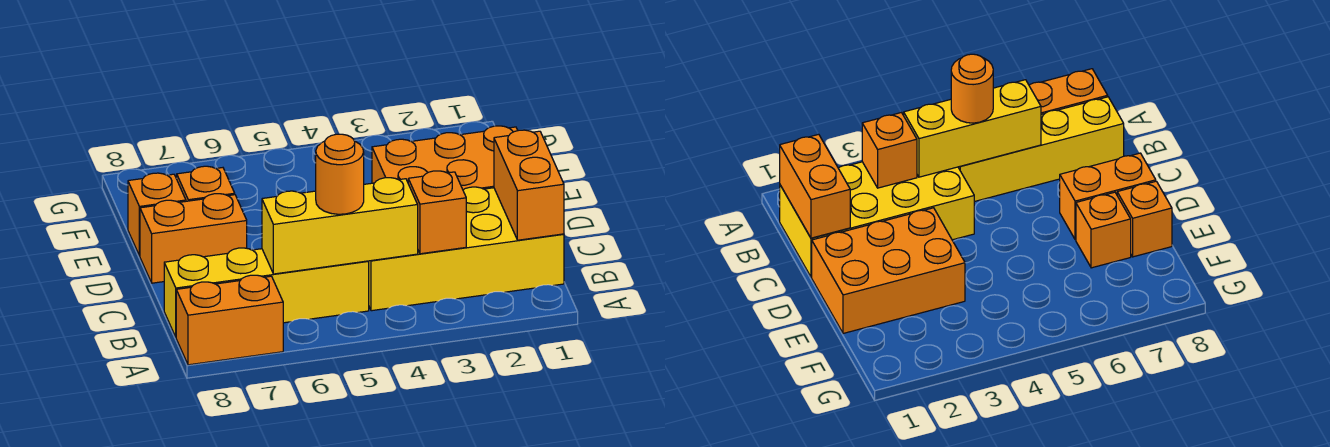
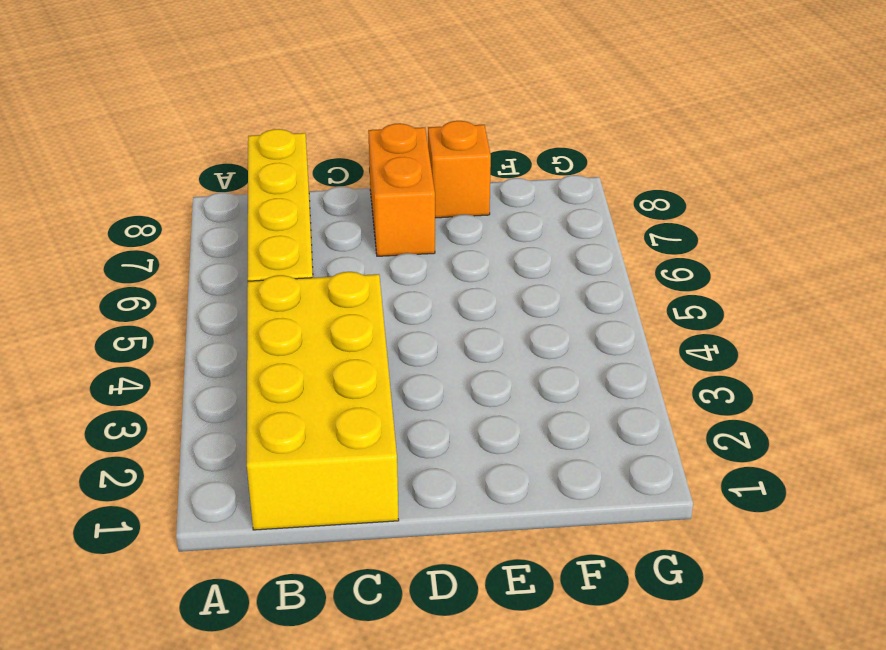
none -> orange 1x2 brick [176,275,283,365]
none -> orange 2x3 brick [372,126,518,190]

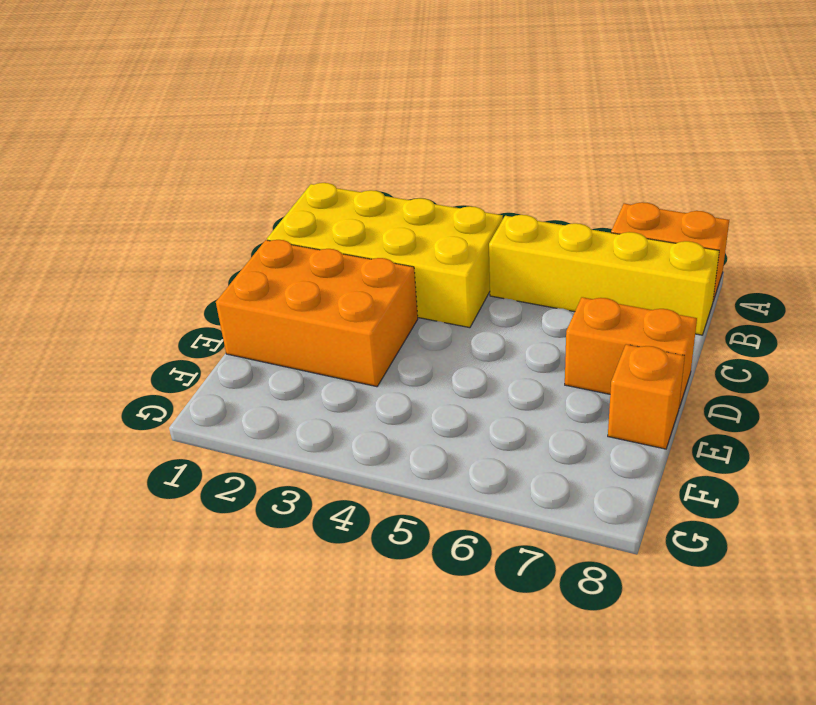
none -> orange 1x1 brick [176,166,235,201]
none -> orange 1x2 brick [494,130,564,240]

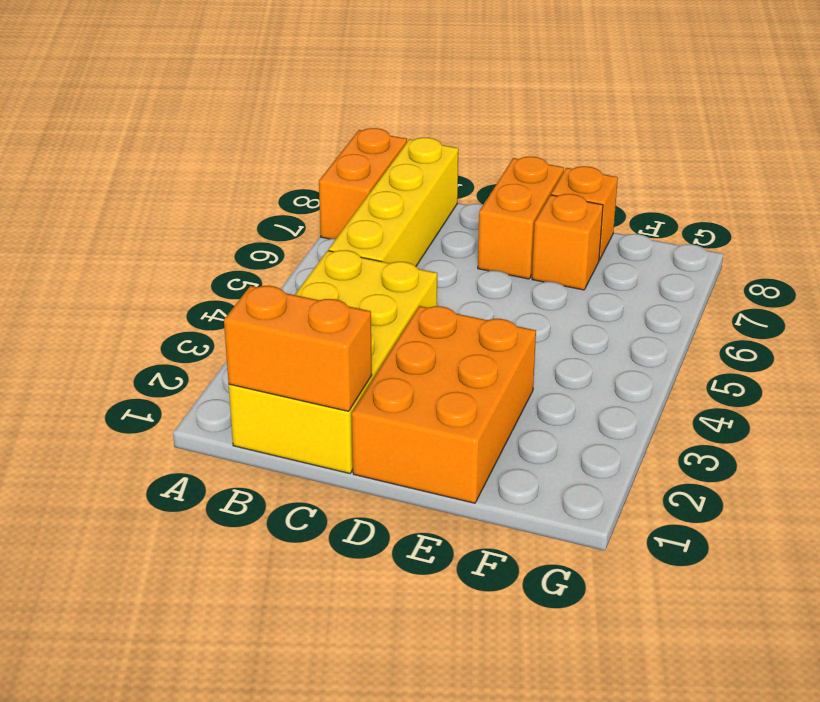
none -> orange 1x1 brick [408,171,466,254]
none -> yellow 1x3 brick [262,178,418,274]

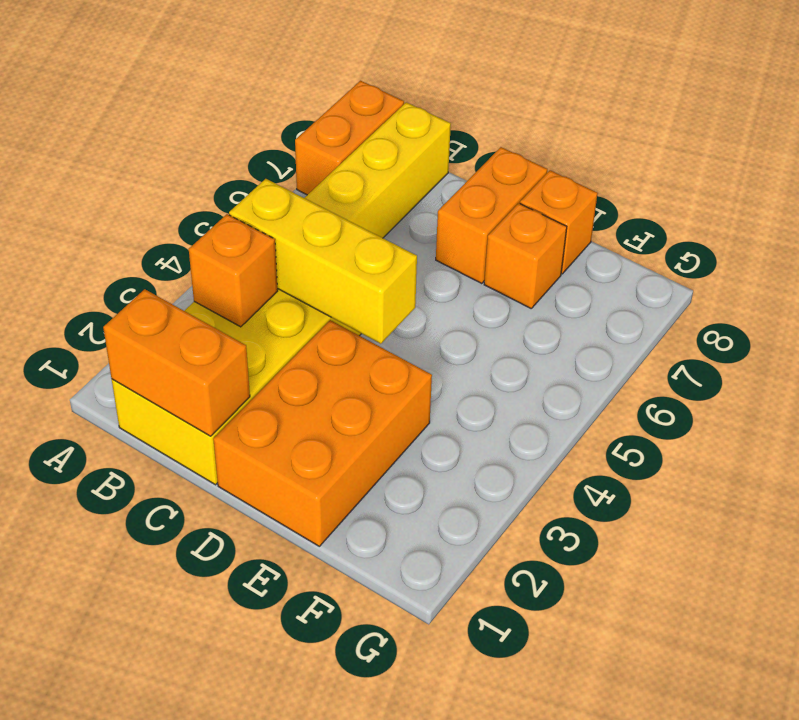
yellow 1x3 brick [229,179,417,344] -> yellow 1x3 brick turned to [262,178,418,274]
none -> orange 1x1 round brick [316,134,364,214]

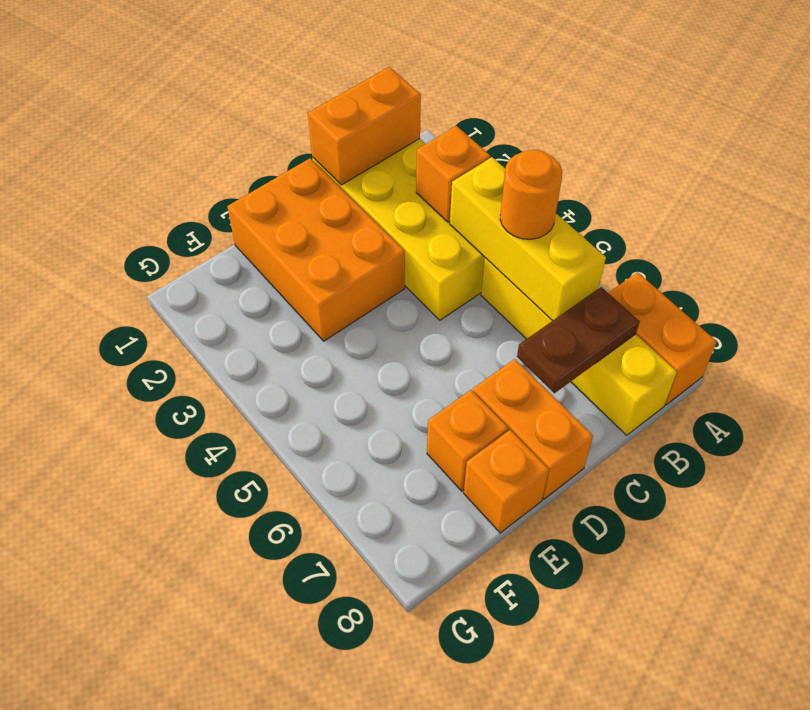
brown 1x2 plate [517,287,640,393] -> none

